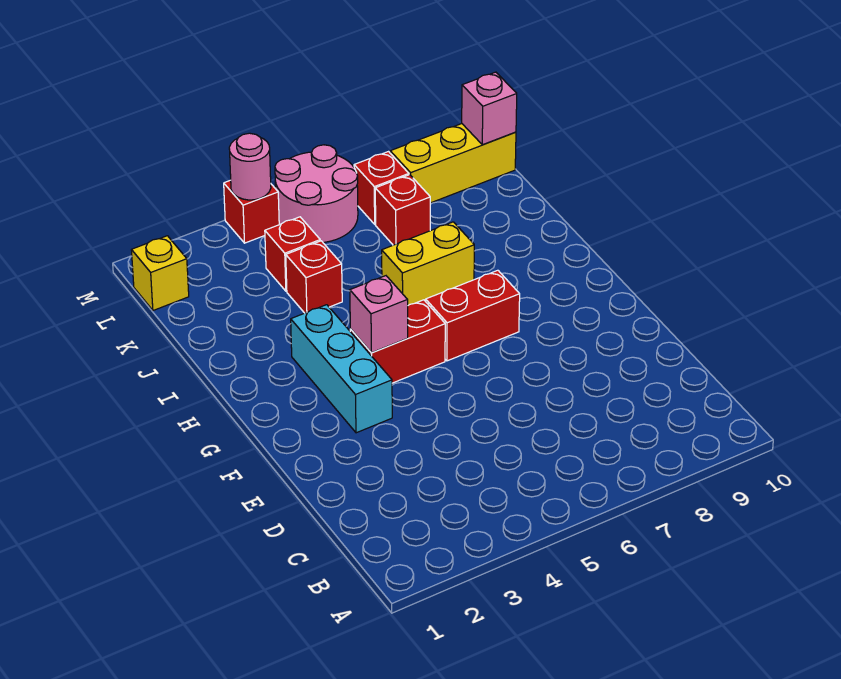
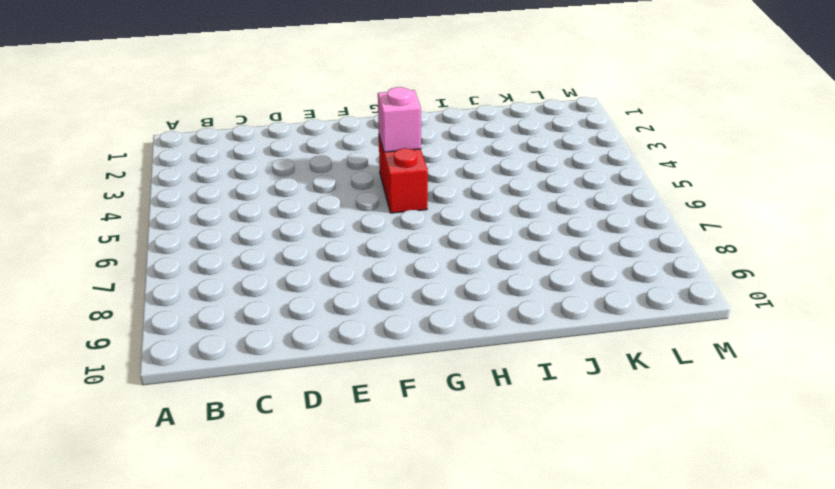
none -> cyan 1x3 brick [291,305,392,433]
none -> red 1x2 brick [426,270,520,361]
none -> yellow 1x2 brick [382,222,474,305]

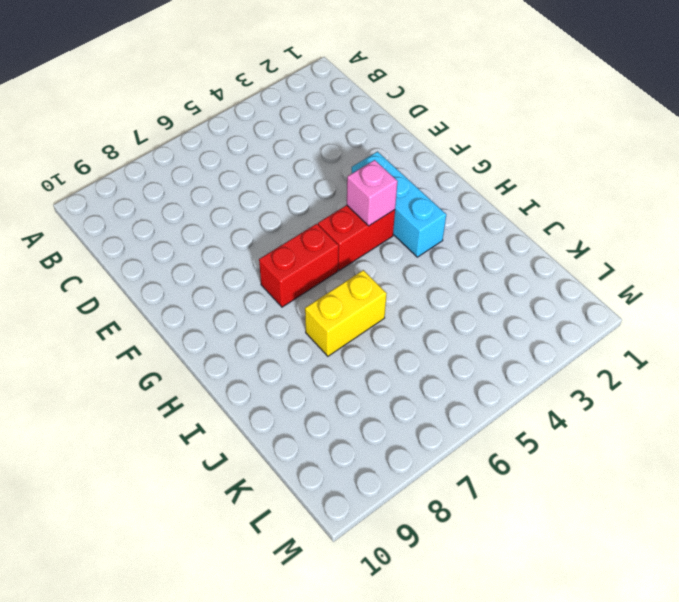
none -> red 1x1 brick [286,241,342,313]
none -> red 1x1 brick [265,217,320,291]
none -> red 1x1 brick [375,175,430,245]

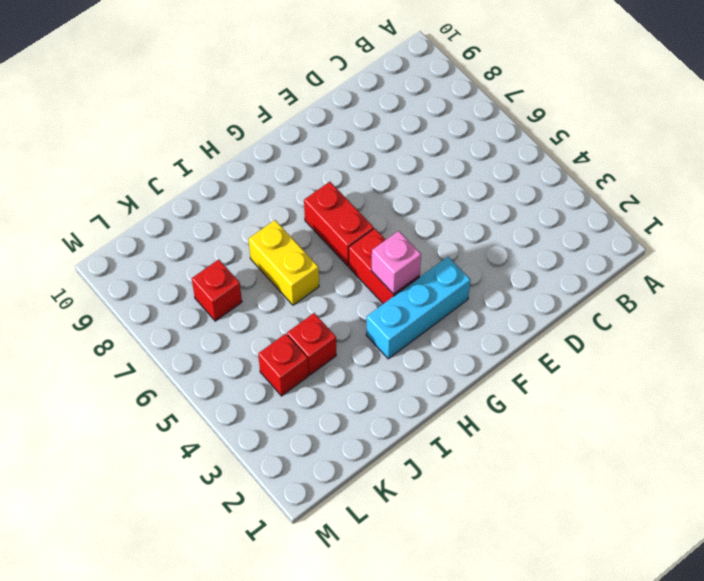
none -> yellow 1x1 brick [132,236,189,311]
none -> pink 2x2 round brick [275,145,358,242]
none -> red 1x1 brick [354,152,409,224]

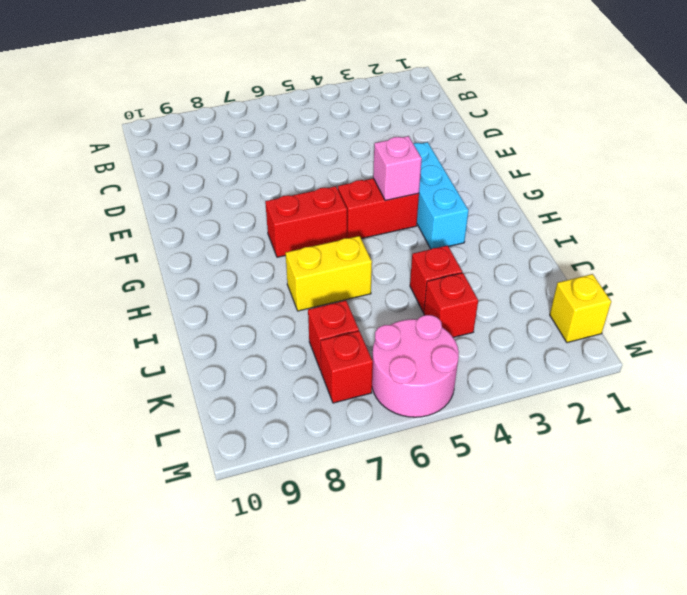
none -> yellow 1x3 brick [390,124,516,203]
none -> red 1x1 brick [224,180,279,243]
none -> pink 1x1 brick [462,72,517,145]

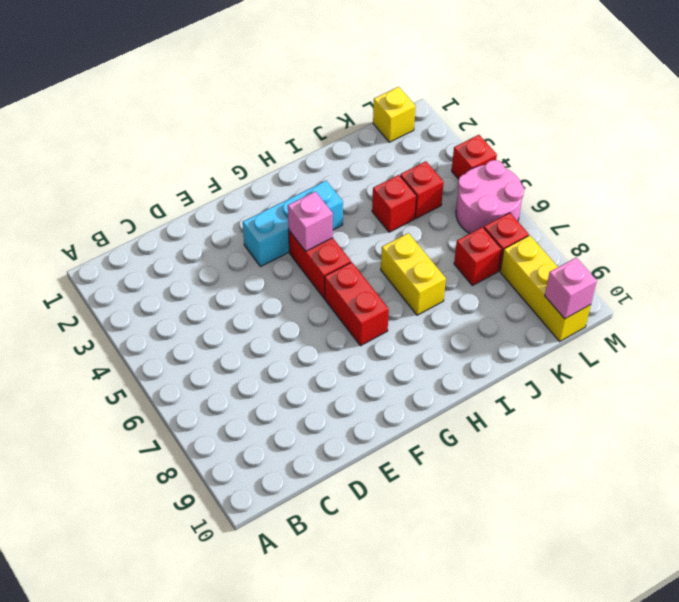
none -> pink 1x1 round brick [229,133,271,200]

